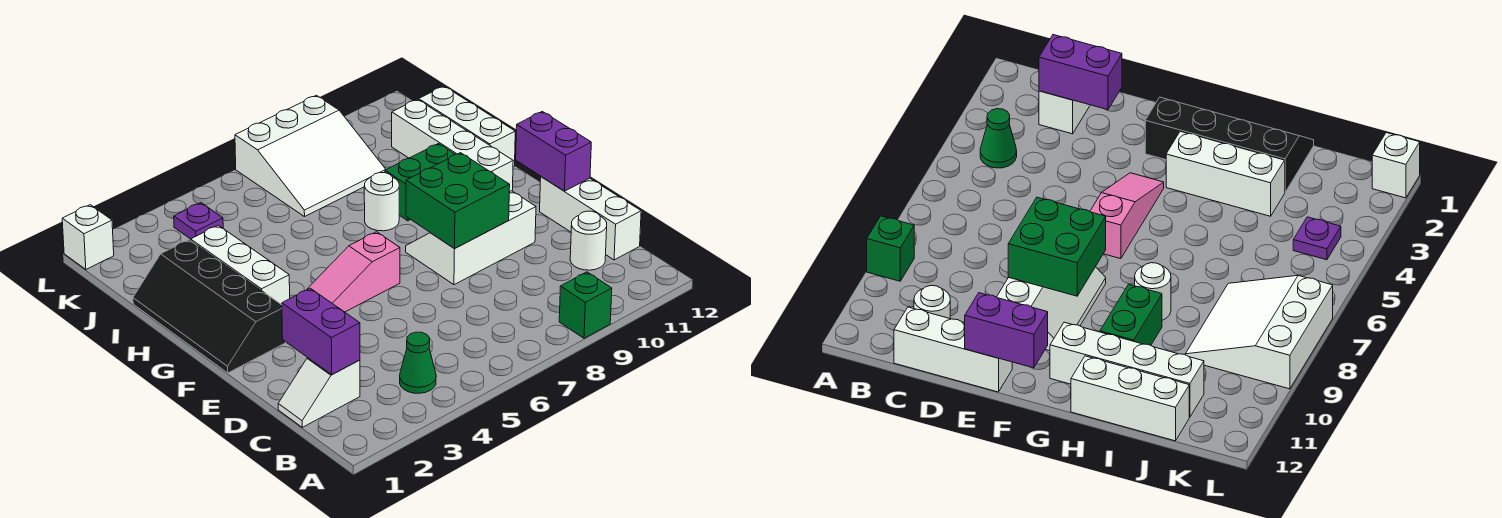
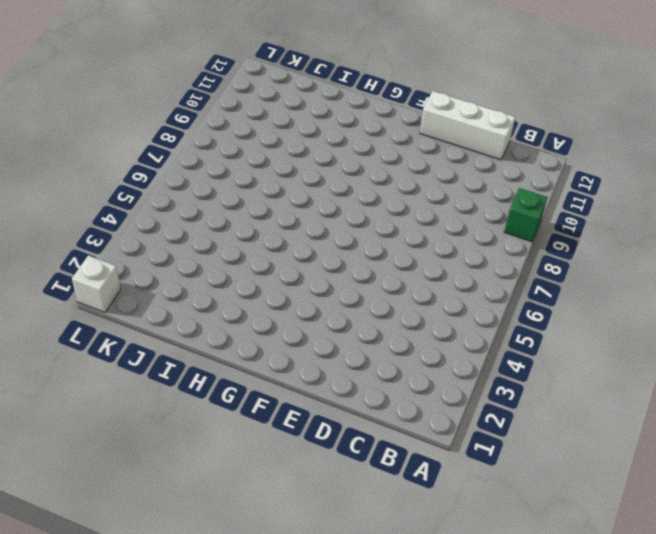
none -> green 1x1 cone [400,332,436,393]
none -> white 1x2 slope [278,358,360,427]
none -> white 1x1 round brick [570,211,607,270]

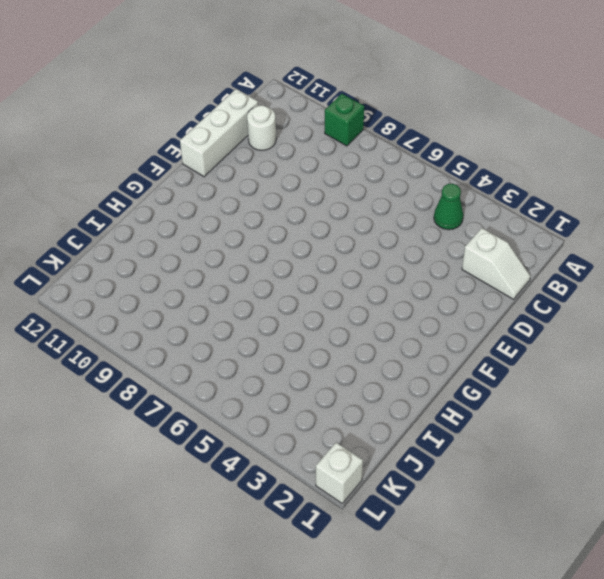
none -> white 2x3 slope [406,191,536,285]
none -> black 2x4 slope [133,240,285,373]
none -> pink 1x3 slope [307,232,400,312]

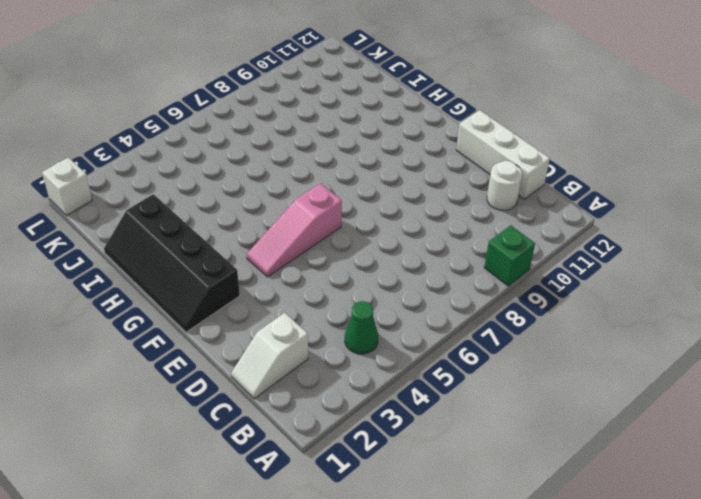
none -> white 2x3 slope [406,191,536,285]
none -> white 1x3 brick [191,225,290,305]
none -> white 1x4 brick [392,99,513,192]

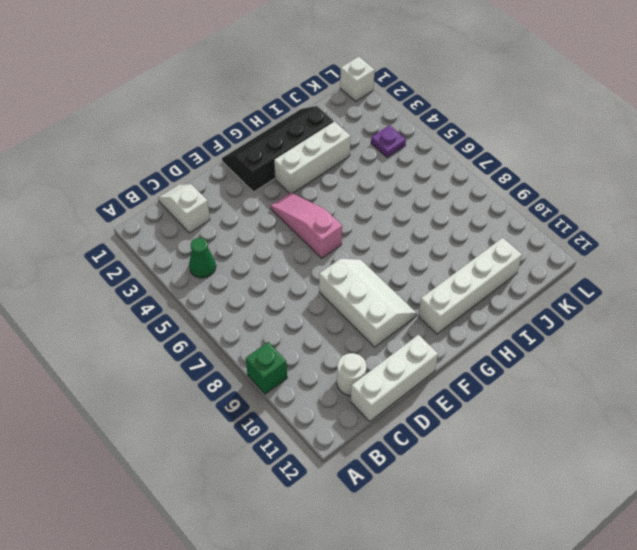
none -> white 1x1 round brick [364,173,399,231]
none -> green 1x2 brick [385,144,455,221]
none -> white 1x3 brick [419,86,515,167]

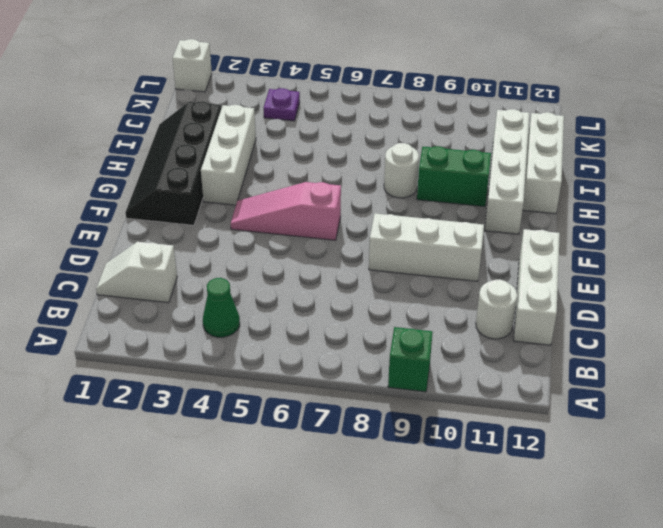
none -> white 3x3 slope [235,95,386,217]
none -> purple 1x2 brick [282,288,360,375]
none -> green 2x2 brick [406,153,510,248]

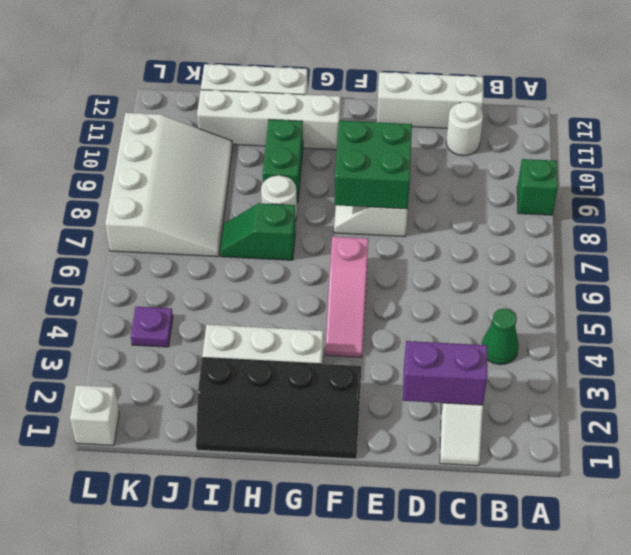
green 1x2 slope [220,203,295,260] -> none
white 3x4 slope [105,113,233,257] -> white 3x3 slope [235,95,386,217]
none -> purple 1x2 brick [516,112,591,191]

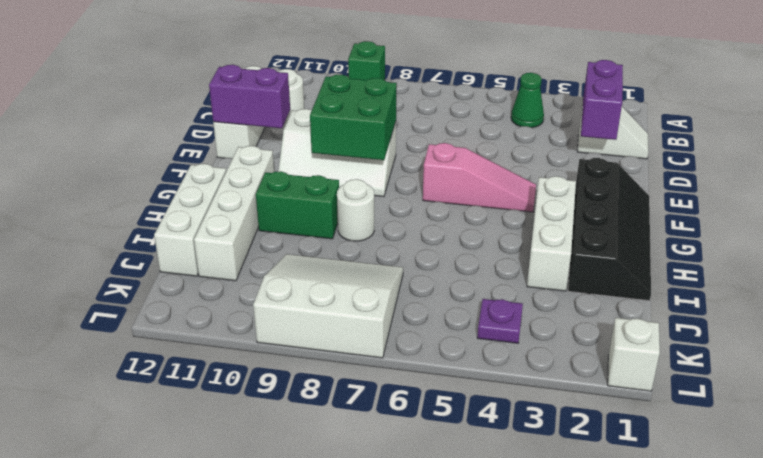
purple 1x2 brick [209,65,290,128] -> purple 1x2 brick turned to [516,112,591,191]

